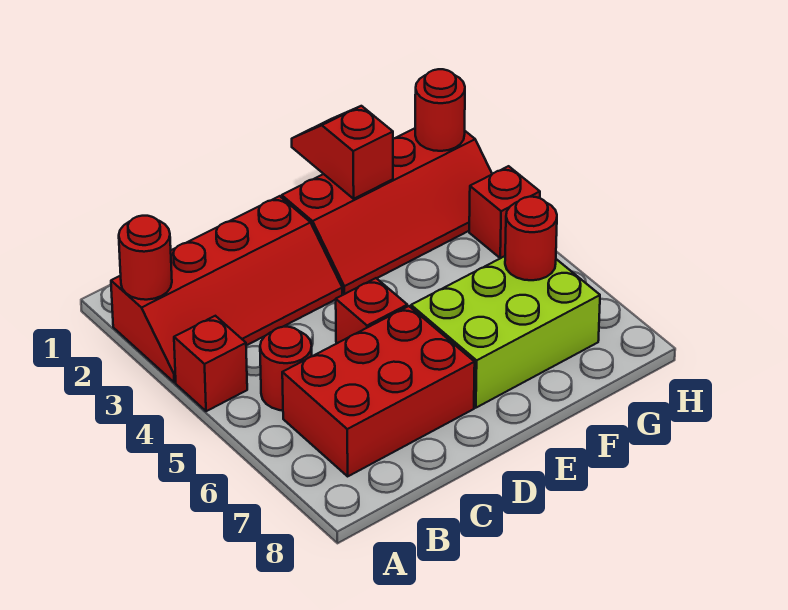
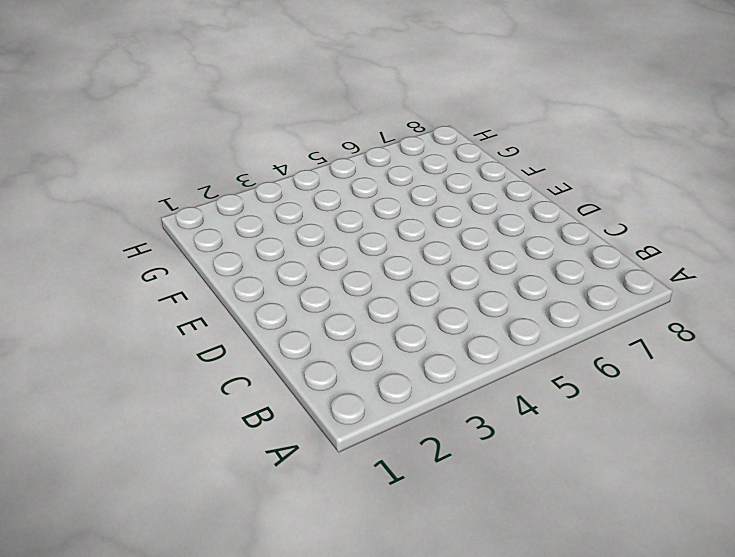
none -> red 2x4 slope [111,196,342,382]
none -> red 1x1 brick [174,316,247,411]
none -> red 1x1 round brick [260,327,312,410]

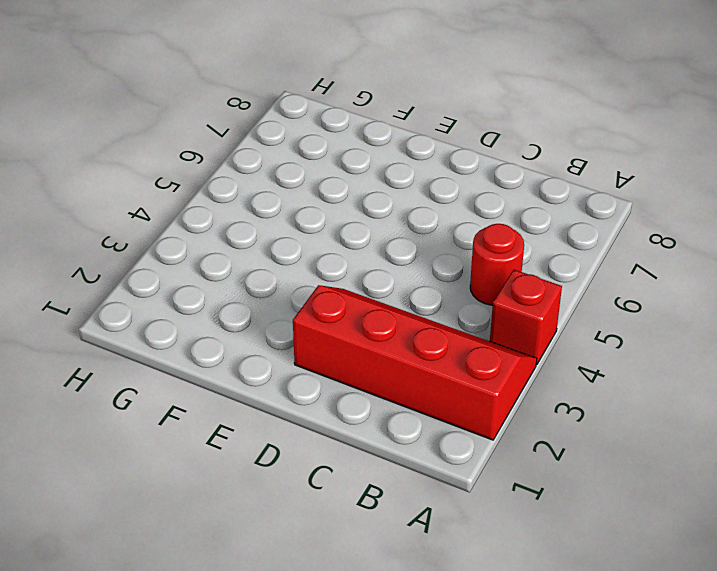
none -> red 2x3 brick [282,306,475,476]
none -> red 1x1 brick [336,278,407,344]
none -> red 2x4 slope [282,128,492,294]

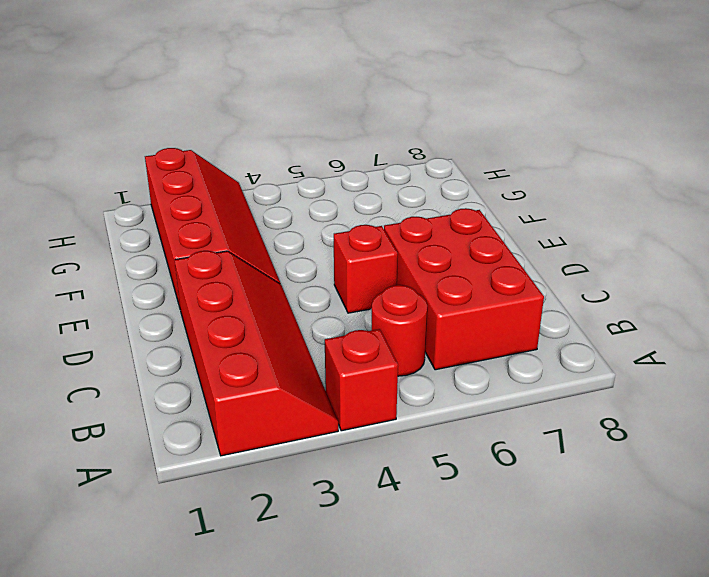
none -> lime 2x3 brick [411,256,600,408]
none -> red 1x1 brick [469,166,540,258]
none -> red 1x1 round brick [119,216,172,300]

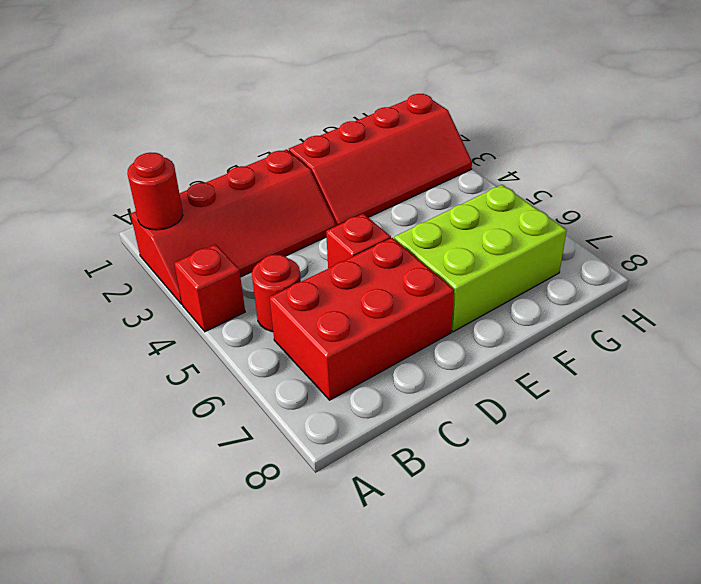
none -> red 1x1 brick [469,166,540,258]
none -> red 1x2 slope [292,106,393,199]
none -> red 1x1 round brick [505,197,557,280]

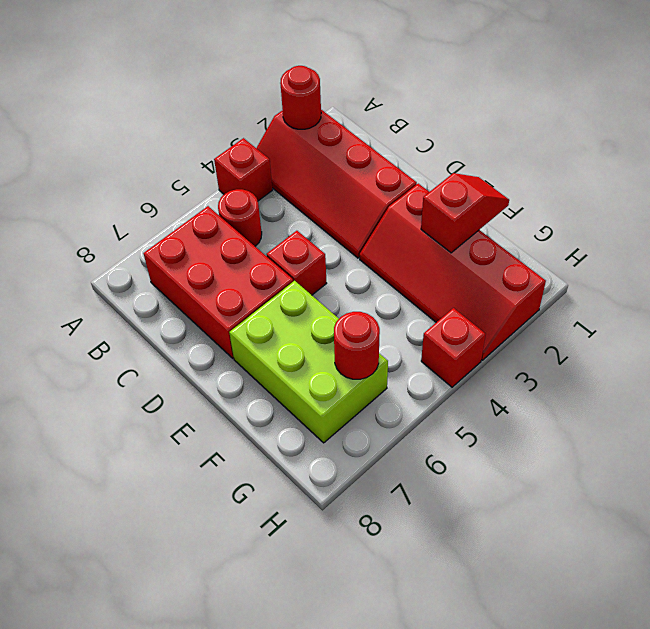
none -> red 1x1 round brick [415,69,465,151]

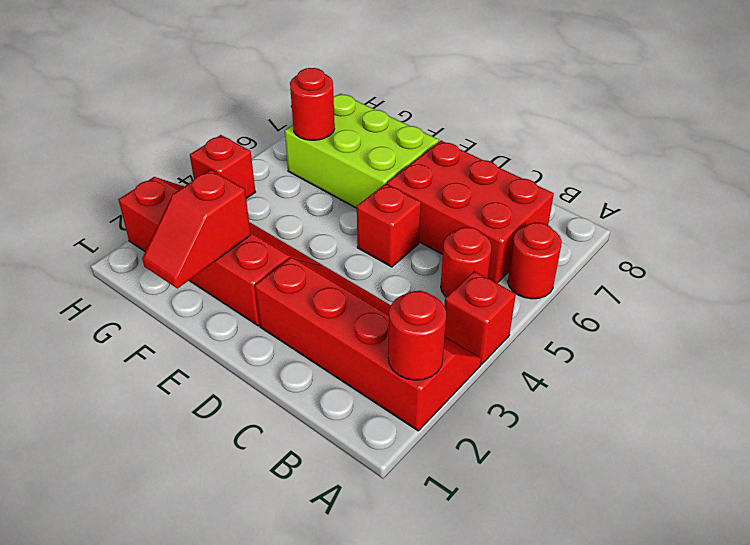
red 1x1 round brick [508,222,562,299] -> red 1x1 round brick moved to [415,69,465,151]

